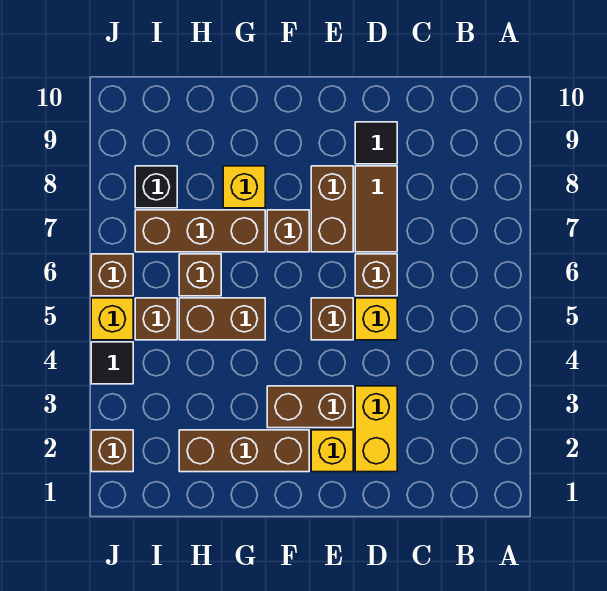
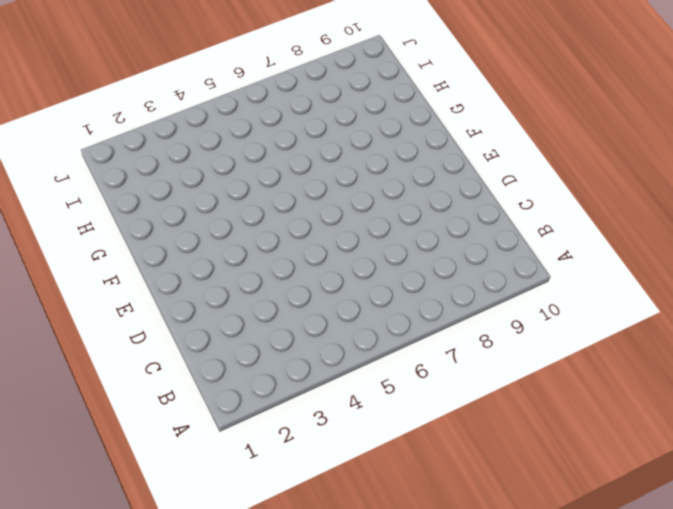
none -> yellow 1x2 brick [355,386,397,472]
none -> yellow 1x1 brick [355,298,397,340]
none -> brown 1x1 brick [355,254,397,296]

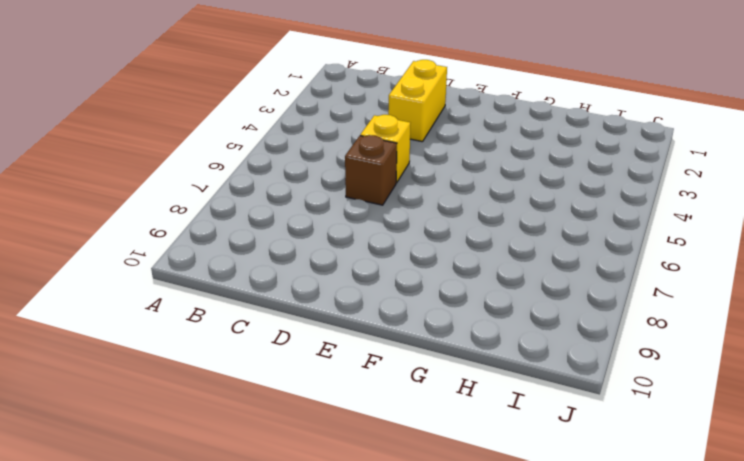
none -> brown 1x2 tile [355,166,397,252]
none -> black 1x1 tile [355,122,397,164]
none -> yellow 1x1 brick [311,430,353,472]

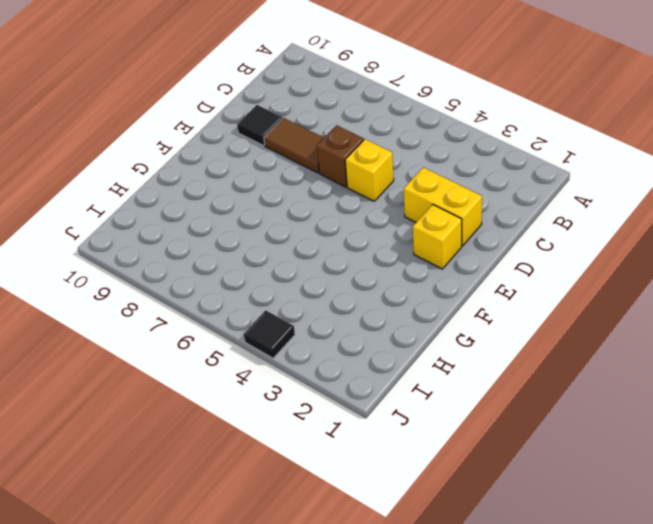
none -> brown 1x2 brick [267,386,353,428]
none -> brown 1x1 brick [311,298,353,340]
none -> brown 1x2 brick [311,166,353,252]

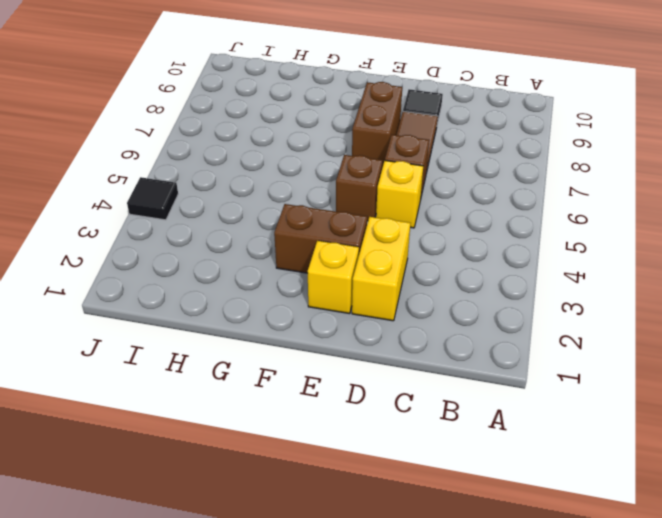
none -> brown 1x3 brick [179,430,309,472]
none -> brown 1x1 brick [267,210,309,252]
none -> brown 1x2 brick [179,298,265,340]

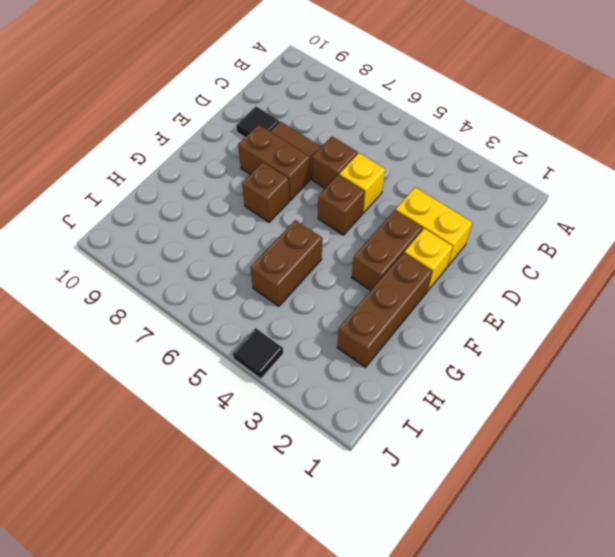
none -> brown 1x3 brick [135,210,265,252]
none -> yellow 1x1 brick [223,166,265,208]
none -> brown 1x1 brick [179,254,221,296]

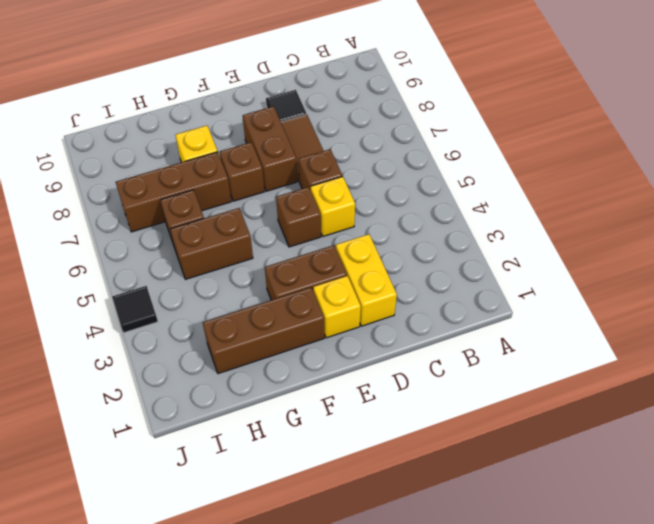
none -> brown 1x1 brick [135,298,177,340]
none -> black 1x1 brick [135,166,177,208]
none -> brown 1x1 brick [91,430,133,472]

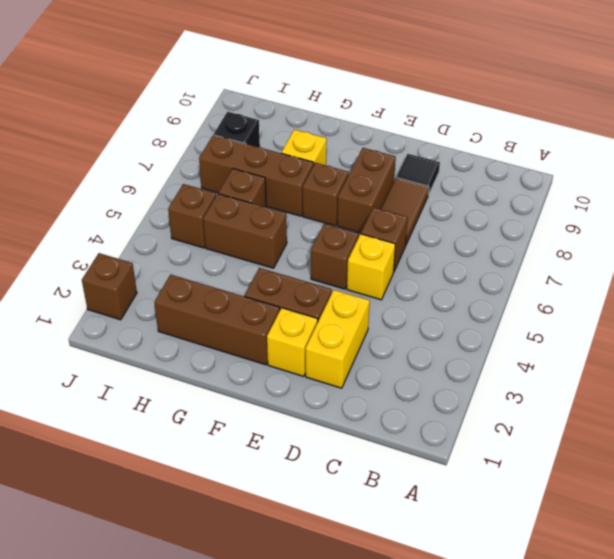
none -> black 1x1 tile [91,342,133,384]
none -> yellow 1x1 brick [91,298,133,340]
none -> brown 1x1 brick [91,254,133,296]

